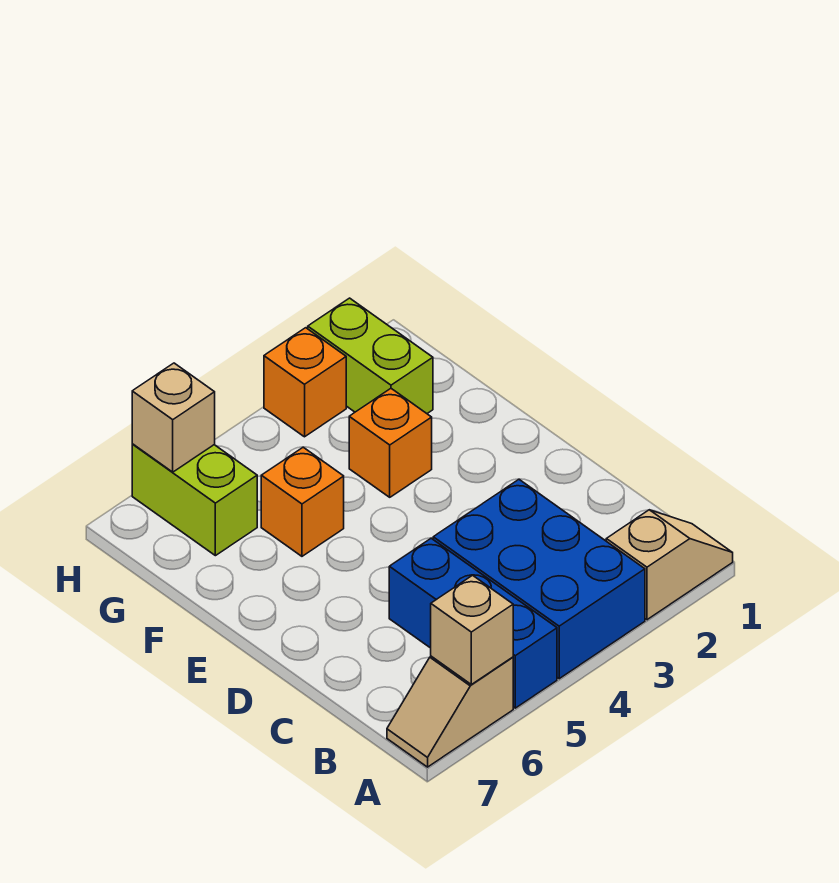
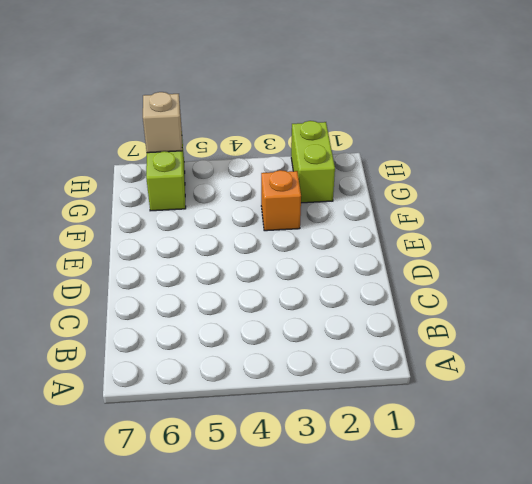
none -> tan 1x2 slope [606,510,733,620]
none -> blue 2x3 brick [433,480,645,679]

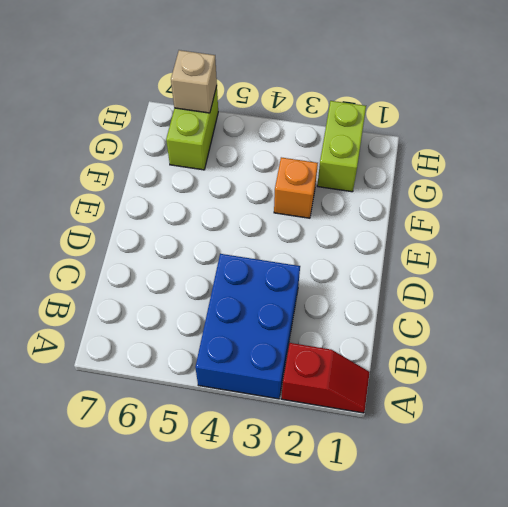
red 1x2 slope [281,343,370,413] -> tan 1x2 slope [606,510,733,620]
none -> blue 1x3 brick [389,538,557,708]
none -> tan 1x2 slope [387,656,513,767]

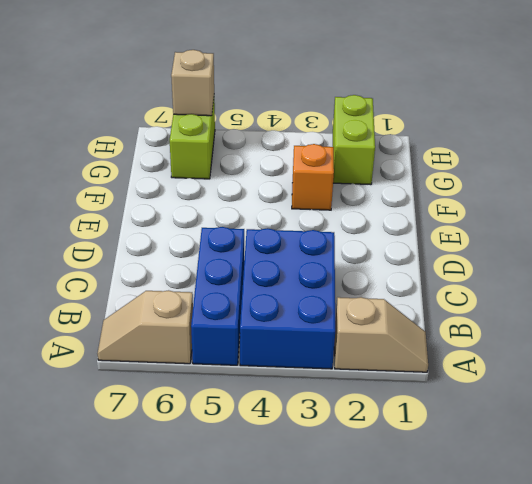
none -> orange 1x1 brick [261,447,344,556]
none -> orange 1x1 brick [264,328,346,437]

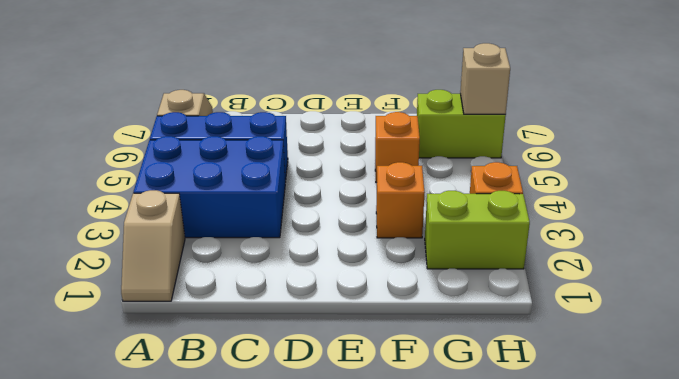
none -> tan 1x1 brick [431,575,513,684]

